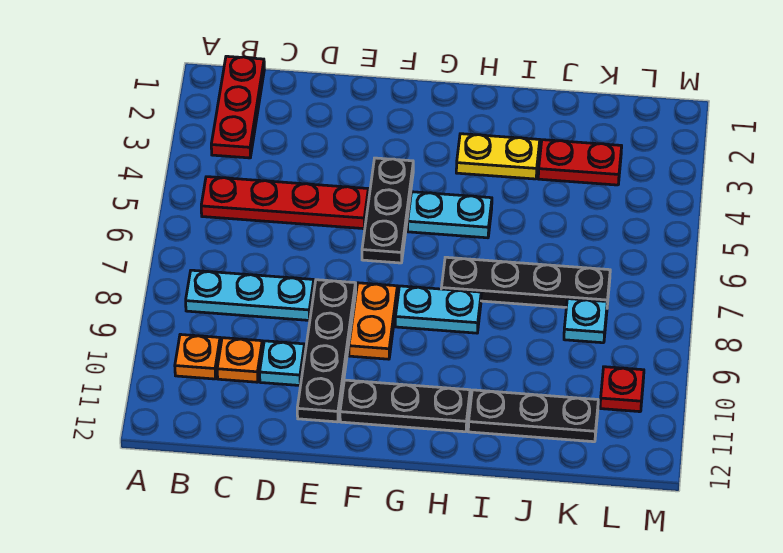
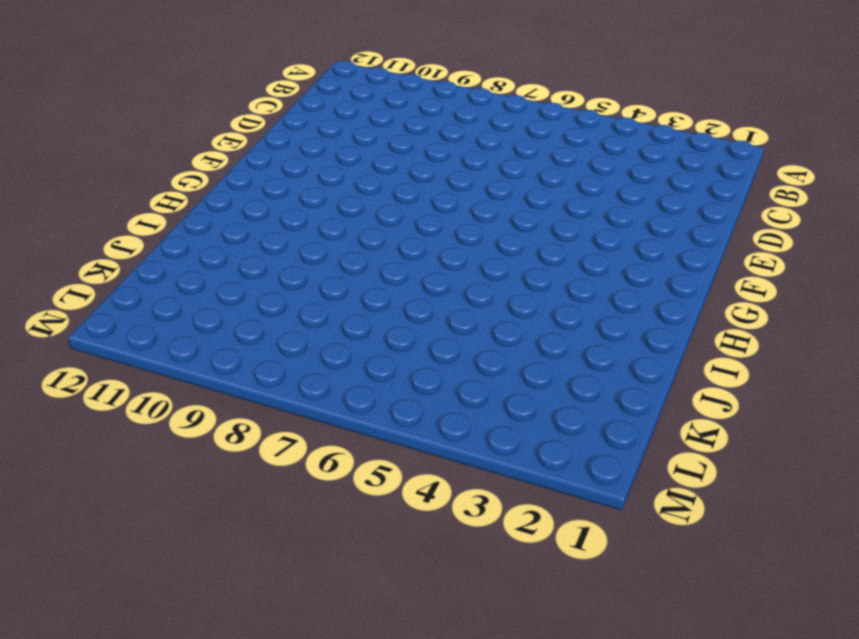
none -> red 1x3 plate [211,56,264,158]
none -> red 1x4 plate [201,177,368,229]
none -> cyan 1x3 plate [186,270,314,320]

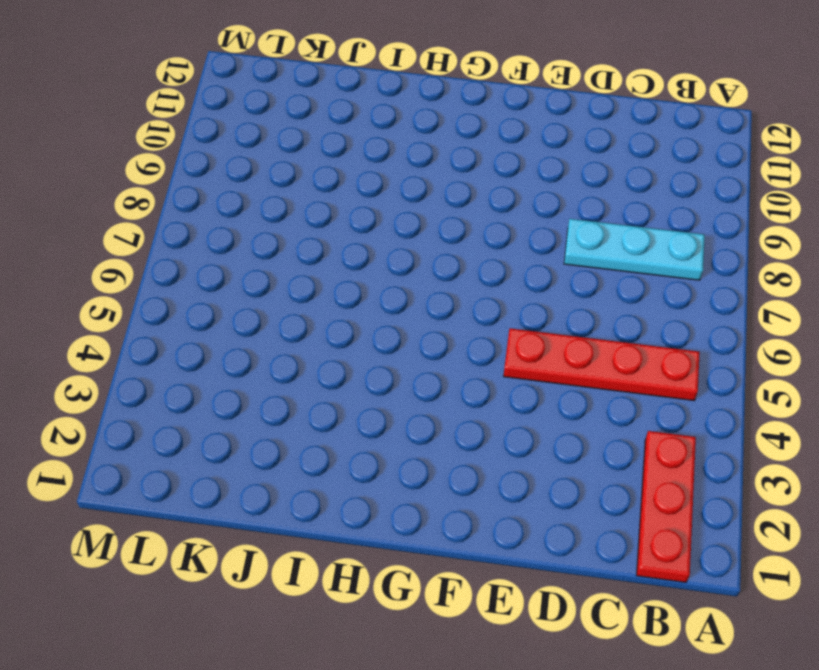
none -> orange 1x1 plate [175,334,220,379]
none -> orange 1x1 plate [217,338,263,382]
none -> cyan 1x1 plate [260,341,305,386]

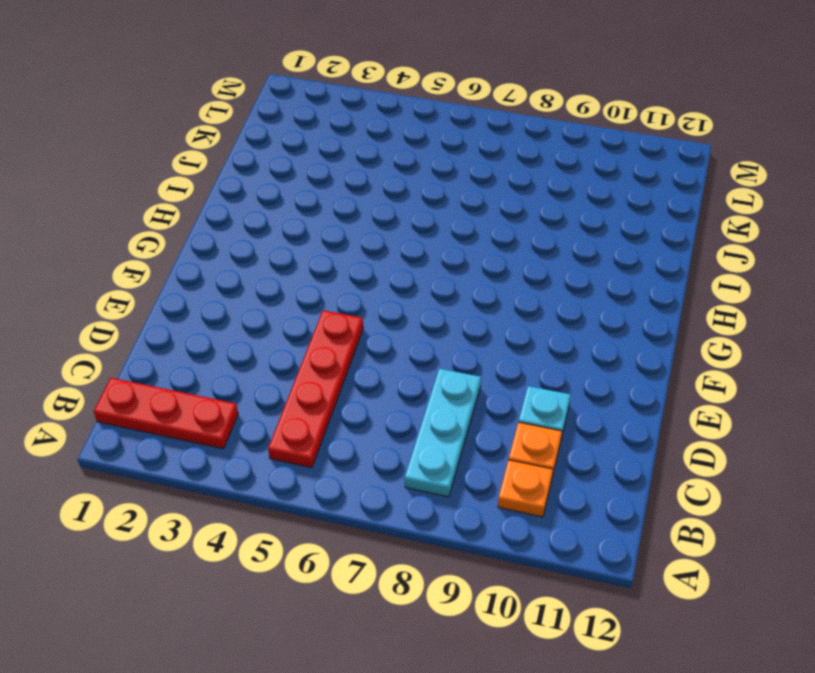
none -> black 1x4 plate [297,280,356,422]
none -> black 1x3 plate [362,158,413,263]
none -> orange 1x2 plate [349,283,397,359]

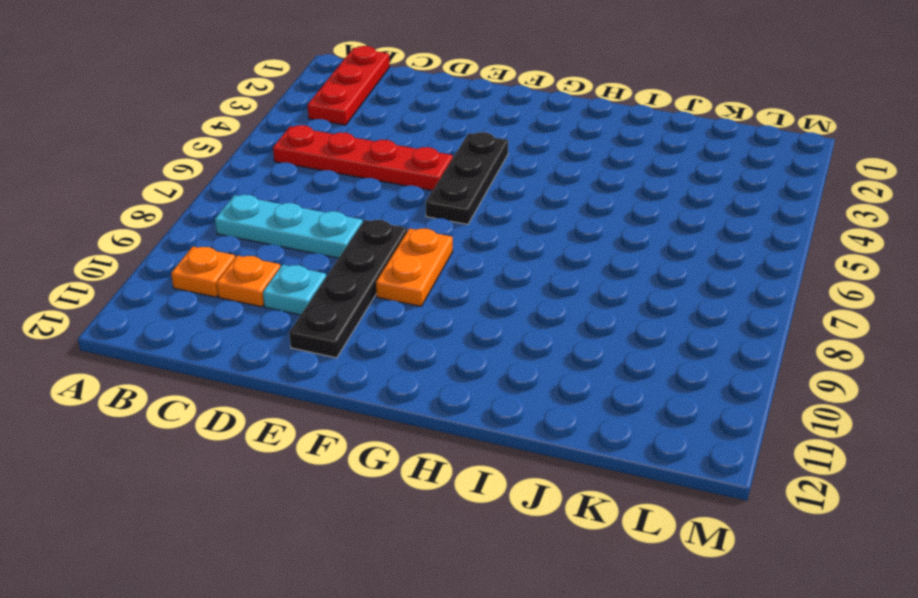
none -> black 1x3 plate [340,380,470,432]
none -> cyan 1x2 plate [408,192,492,238]
none -> cyan 1x2 plate [395,286,481,333]

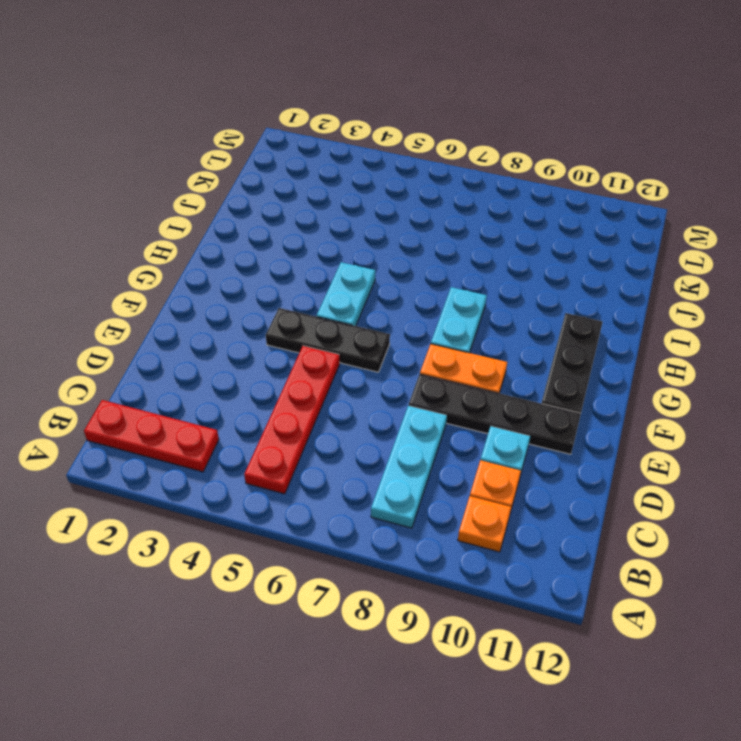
none -> yellow 1x2 plate [456,134,540,179]
none -> black 1x4 plate [441,257,610,307]
none -> black 1x3 plate [468,390,598,442]

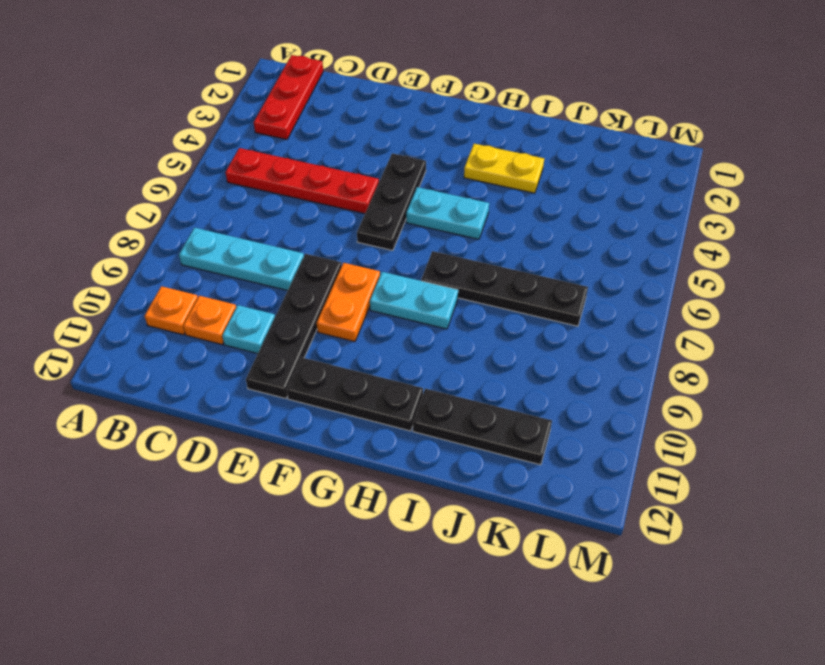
none -> red 1x2 plate [538,140,622,185]
none -> cyan 1x1 plate [564,299,607,343]
none -> red 1x1 plate [600,367,644,412]

